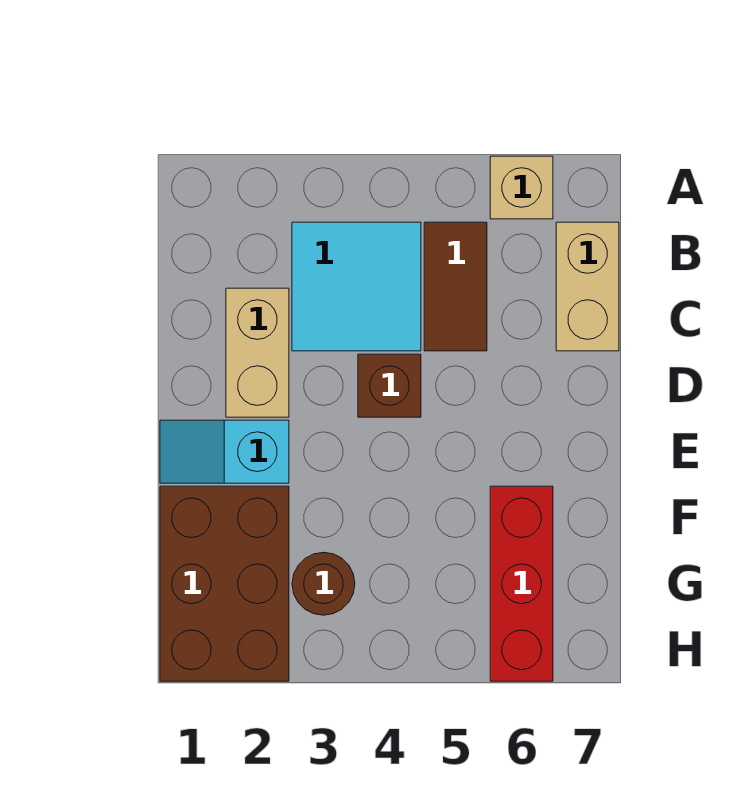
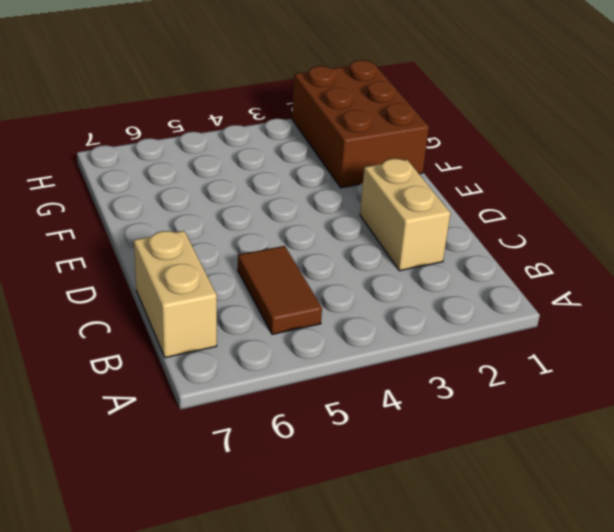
none -> tan 1x1 brick [490,156,553,219]
none -> cyan 2x2 tile [292,222,421,351]

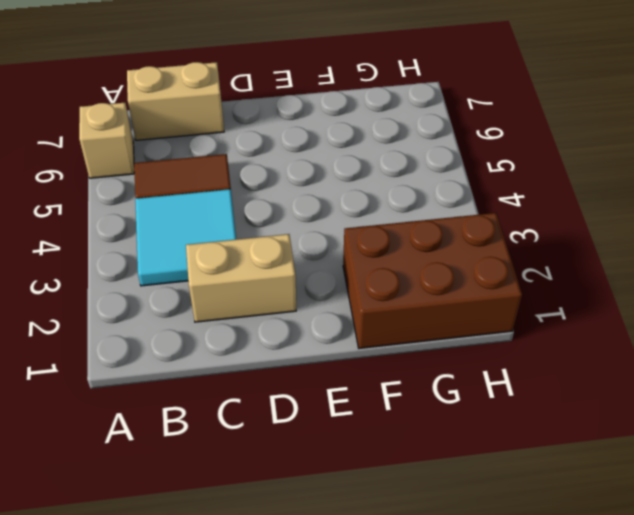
none -> brown 1x1 brick [358,354,421,417]
none -> cyan 1x2 slope [160,420,289,483]

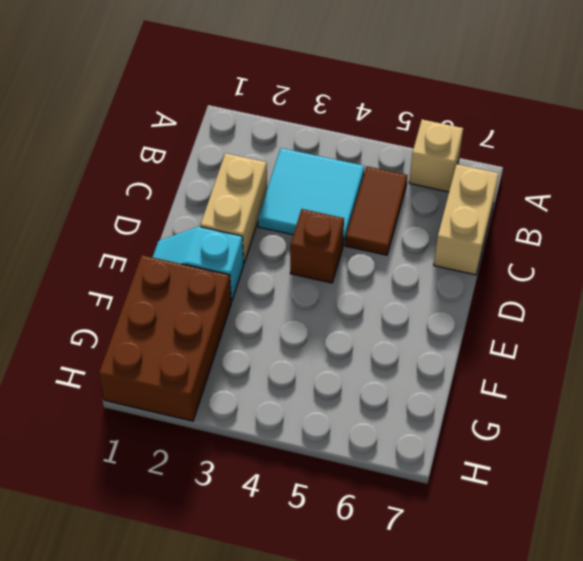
none -> red 1x3 brick [490,486,553,681]
none -> brown 1x1 round brick [292,552,355,615]

